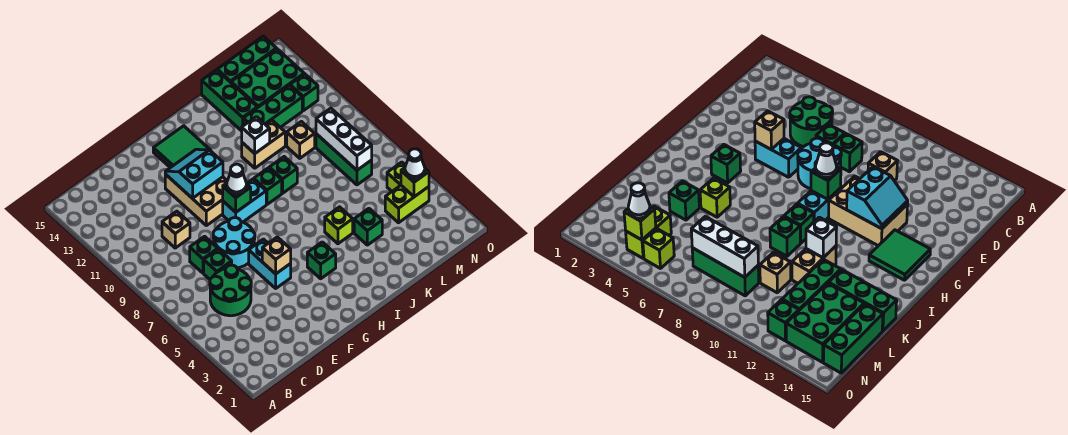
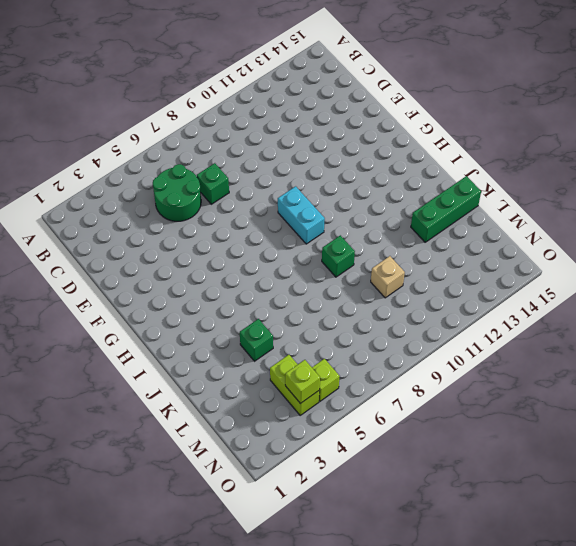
none -> green 1x1 brick [190,236,218,273]
none -> tan 1x1 brick [162,211,190,248]
none -> cyan 2x2 round brick [213,218,255,268]
none -> cyan 1x2 brick [249,239,291,288]

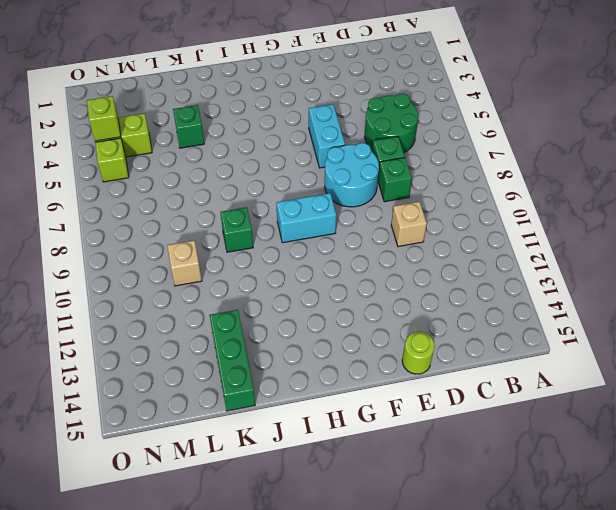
lime 1x1 round brick [402,332,435,374] -> none
none -> tan 2x3 brick [165,174,227,226]
none -> green 2x2 tile [153,126,210,168]
none -> green 1x1 brick [307,242,336,279]
none -> green 1x1 brick [254,168,282,204]

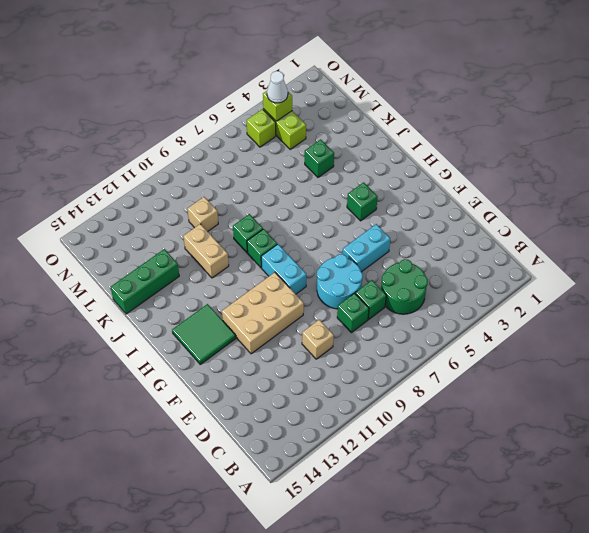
none -> lime 1x1 brick [325,207,353,244]
none -> green 1x3 brick [243,85,302,127]
none -> green 2x3 brick [231,49,304,108]
none -> green 1x3 brick [217,36,276,82]

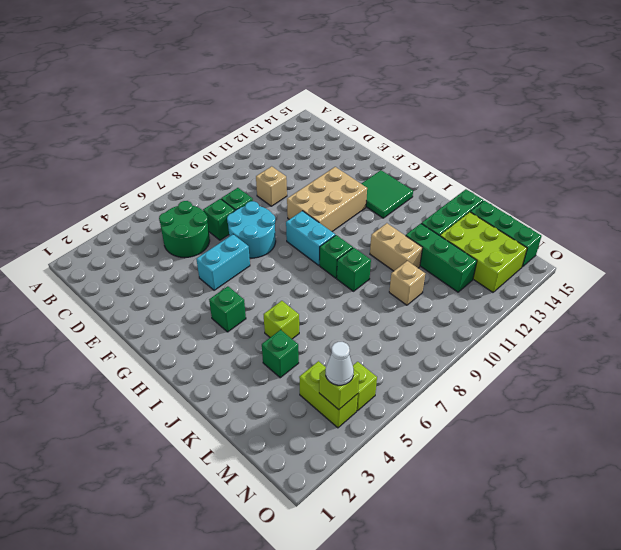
lime 2x3 brick [440,212,527,292] -> green 2x3 brick [231,49,304,108]
none -> green 1x3 brick [316,134,372,185]
none -> green 1x1 brick [290,74,318,111]
none -> tan 1x1 brick [262,237,291,274]
none -> cyan 2x2 slope [165,149,223,199]

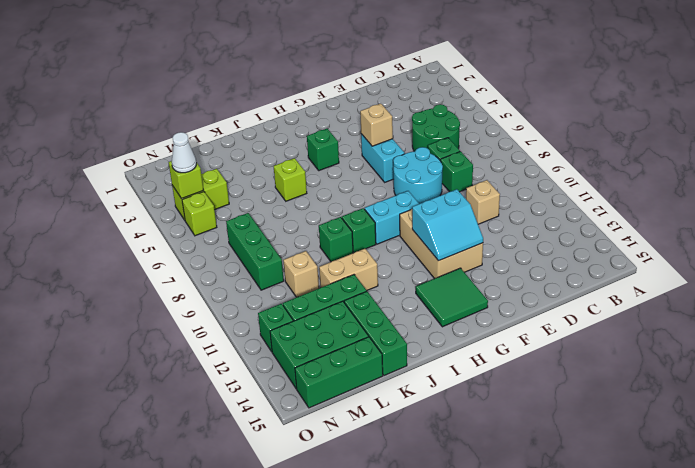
none -> green 1x1 brick [354,209,382,245]
none -> green 1x1 brick [223,183,251,212]
none -> white 1x1 brick [242,117,270,153]
none -> white 1x3 brick [316,108,372,170]

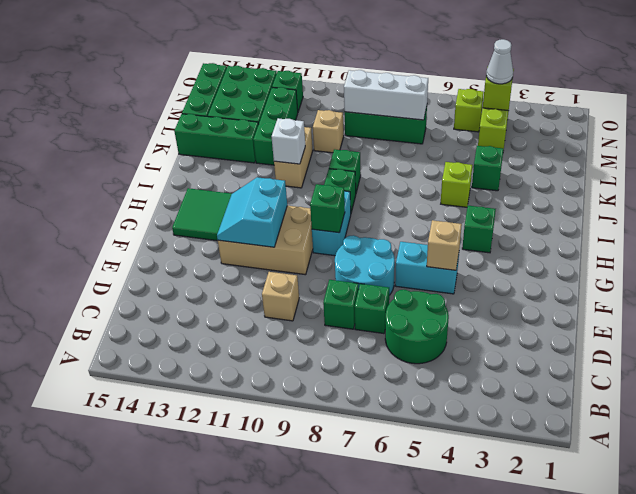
none -> white 1x1 cone [227,164,246,194]

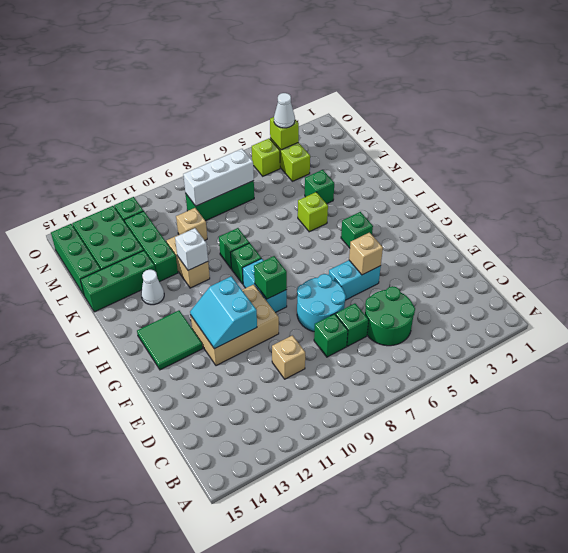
white 1x1 cone [141,270,164,305] -> white 1x1 cone moved to [227,164,246,194]

